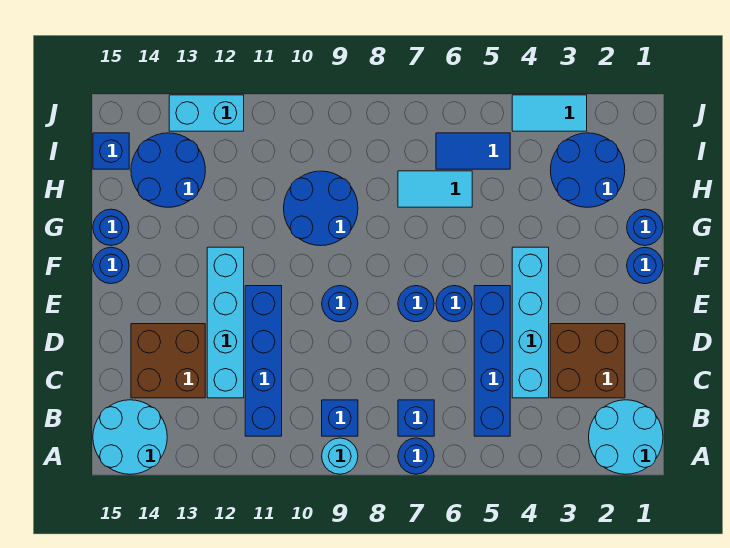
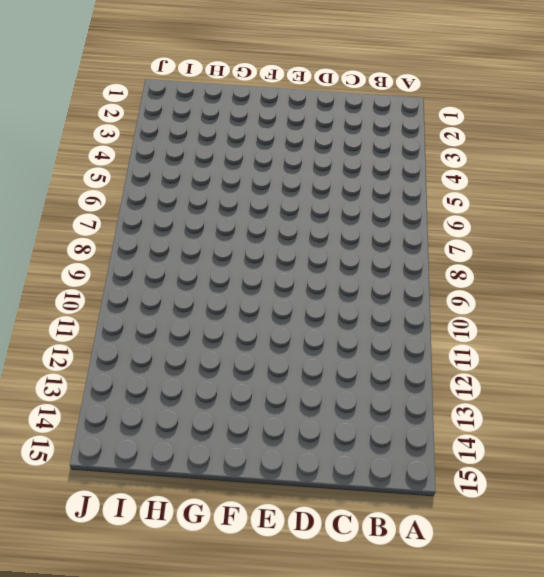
none -> cyan 2x2 round brick [589,400,663,474]
none -> blue 1x1 round brick [398,438,434,474]
none -> cyan 1x1 round brick [322,438,358,474]

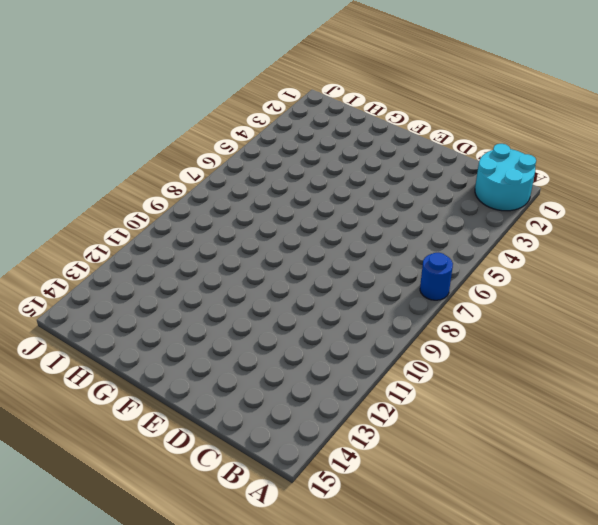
none -> cyan 1x1 round brick [322,438,358,474]
none -> cyan 2x2 round brick [93,400,167,474]
none -> blue 1x4 brick [474,286,510,436]

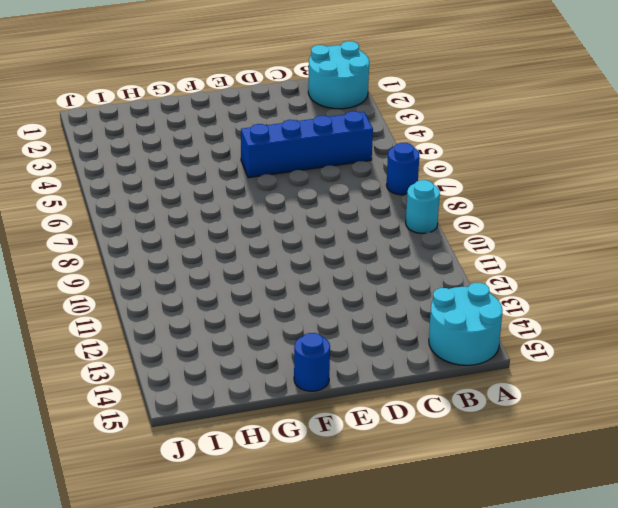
none -> blue 1x1 brick [398,400,434,436]
none -> blue 1x1 brick [322,400,358,436]
none -> blue 1x4 brick [245,286,282,436]

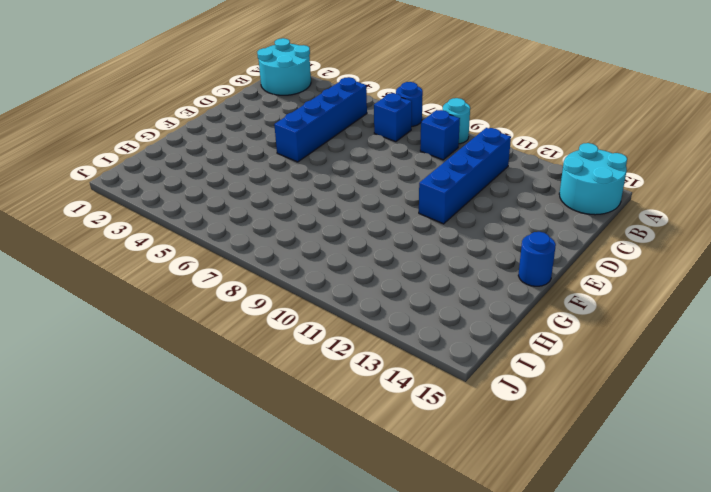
none -> brown 2x2 brick [550,324,625,398]
none -> cyan 1x4 brick [512,247,549,398]
none -> cyan 1x4 brick [207,247,244,398]

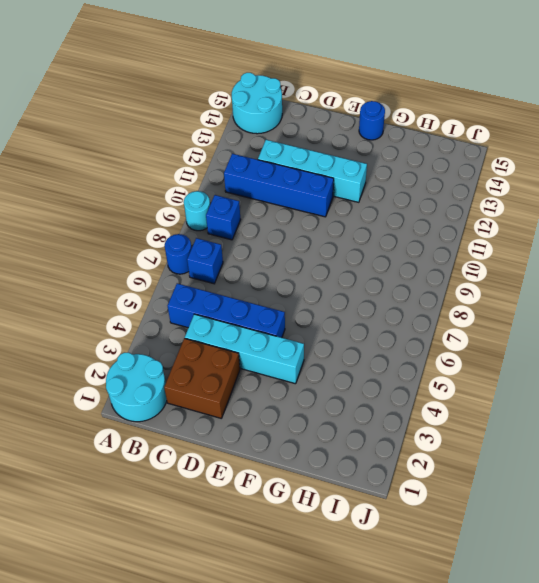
none -> brown 2x2 brick [131,324,205,398]
none -> blue 1x1 round brick [436,286,472,322]
none -> blue 1x1 round brick [398,286,434,322]

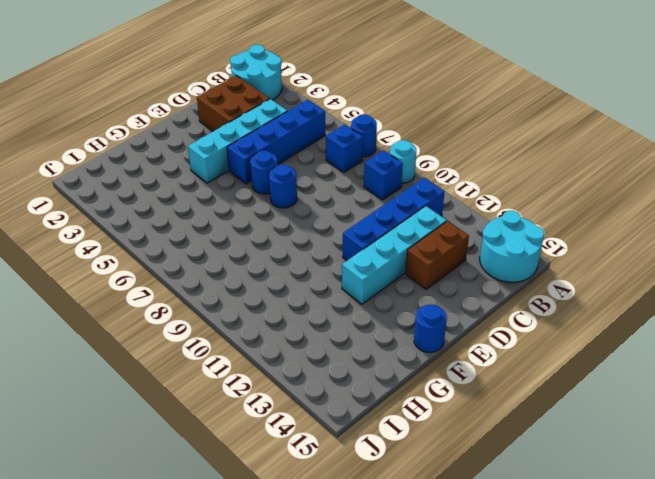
brown 1x2 brick [406,221,469,289] -> brown 2x2 brick [131,324,205,398]
none -> blue 1x1 round brick [322,286,358,322]
none -> blue 1x1 round brick [627,247,663,284]
none -> blue 1x1 round brick [627,209,663,246]

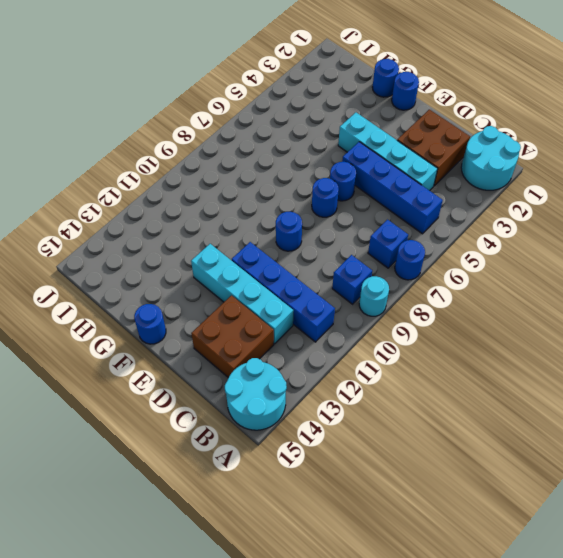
none -> blue 2x2 round brick [284,171,358,246]
none -> blue 1x1 round brick [93,209,129,246]
none -> blue 2x2 round brick [550,133,625,207]

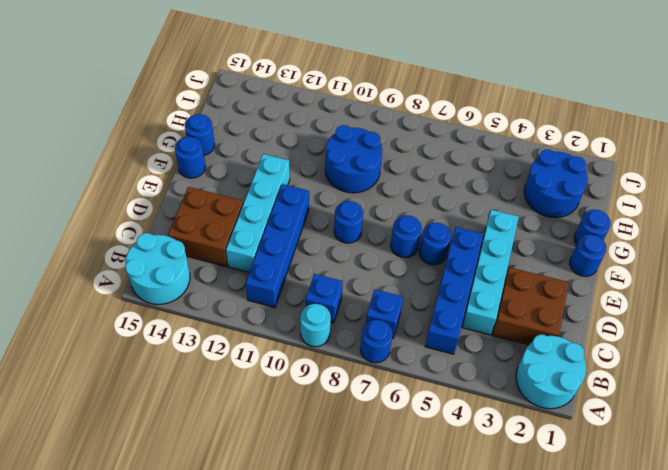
none -> cyan 1x2 tile [398,171,472,207]
none -> blue 2x2 round brick [131,133,205,207]
none -> blue 1x2 tile [436,133,510,169]

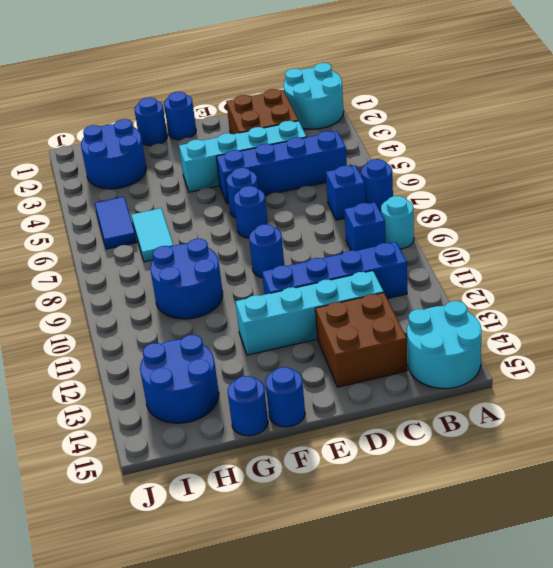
none -> blue 1x1 brick [93,133,129,169]
none -> cyan 1x2 tile [512,95,587,131]
none -> cyan 1x2 brick [169,95,244,131]

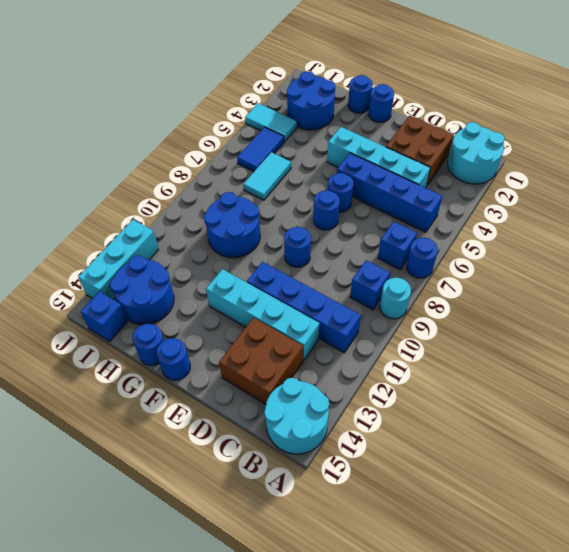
cyan 1x2 tile [245,103,297,142] -> cyan 1x2 tile turned to [512,95,587,131]
cyan 1x3 brick [78,220,159,300] -> cyan 1x2 brick [169,95,244,131]

